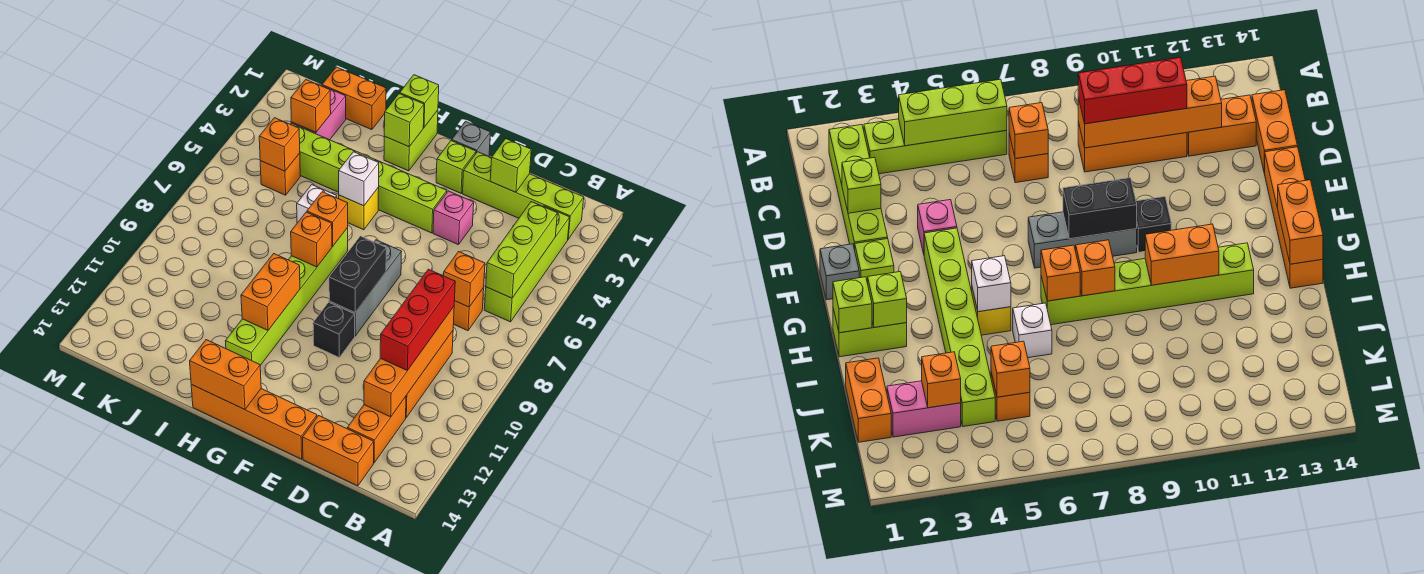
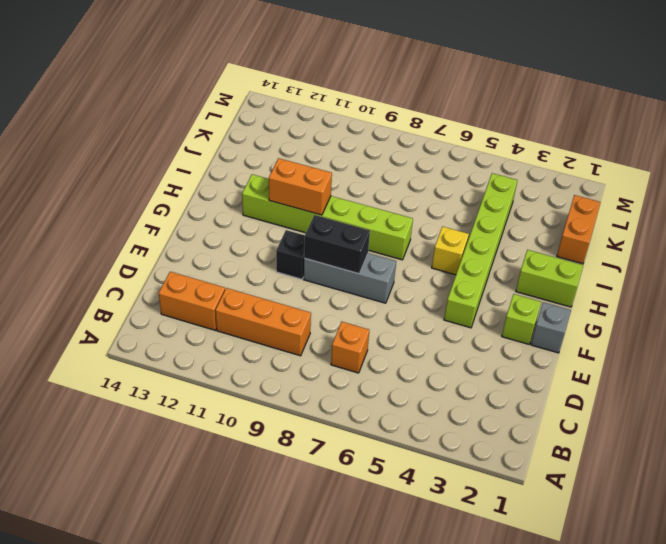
none -> lime 1x4 brick [463,152,584,239]
none -> lime 1x4 brick [484,206,570,322]
none -> orange 1x2 brick [302,416,374,486]
none -> pink 1x1 brick [433,191,474,245]

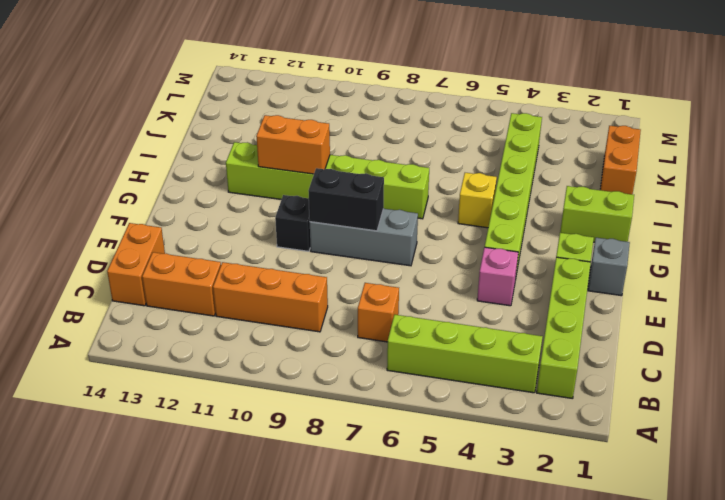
none -> orange 1x4 brick [191,385,317,459]
none -> white 1x1 brick [297,185,337,223]
none -> pink 1x2 brick [292,86,346,140]
none -> orange 1x1 brick [260,153,300,195]

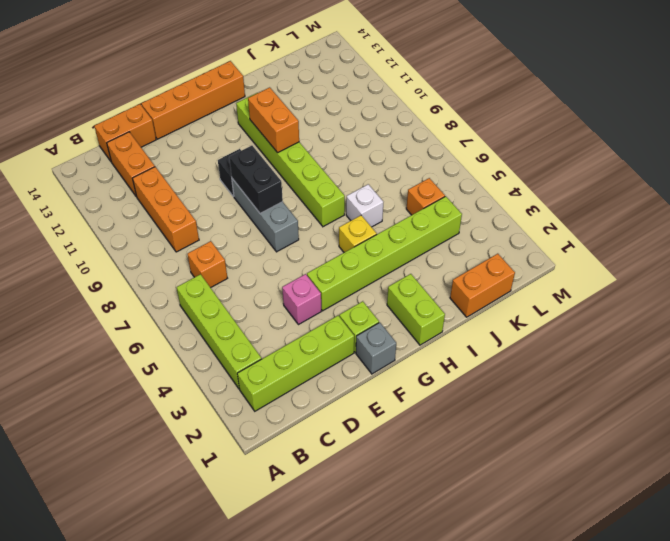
none -> pink 1x2 brick [292,86,346,140]
none -> lime 1x3 brick [486,202,557,298]
none -> orange 1x1 brick [444,252,485,307]
none -> orange 1x4 brick [364,307,454,417]

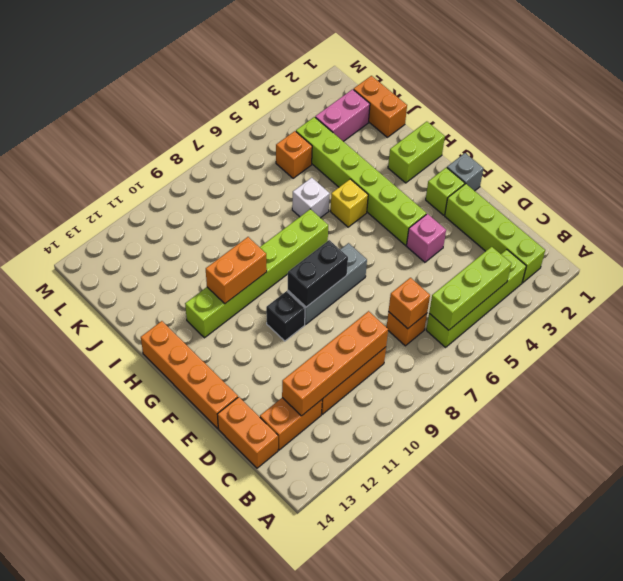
none -> lime 1x1 brick [490,139,531,192]
none -> orange 1x2 brick [190,340,261,410]
none -> lime 1x1 brick [400,75,439,127]
none -> lime 1x1 brick [384,94,424,147]

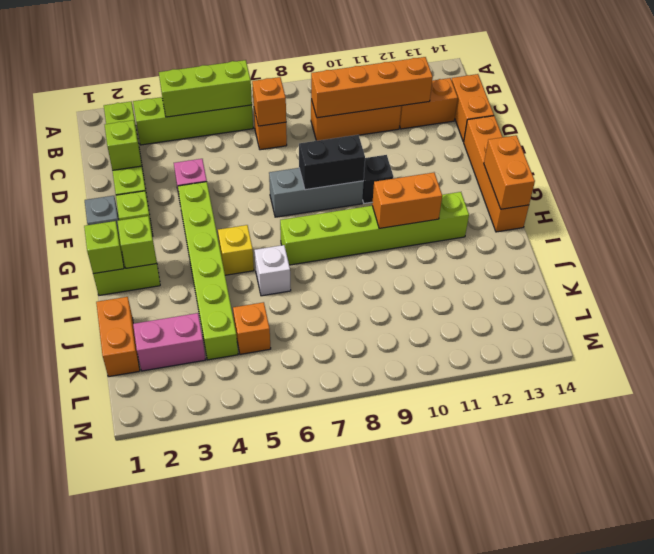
none -> white 1x1 brick [339,152,379,206]
none -> orange 1x1 brick [307,192,348,246]
none -> orange 1x1 brick [291,212,332,267]
none -> orange 1x1 brick [291,80,331,132]

